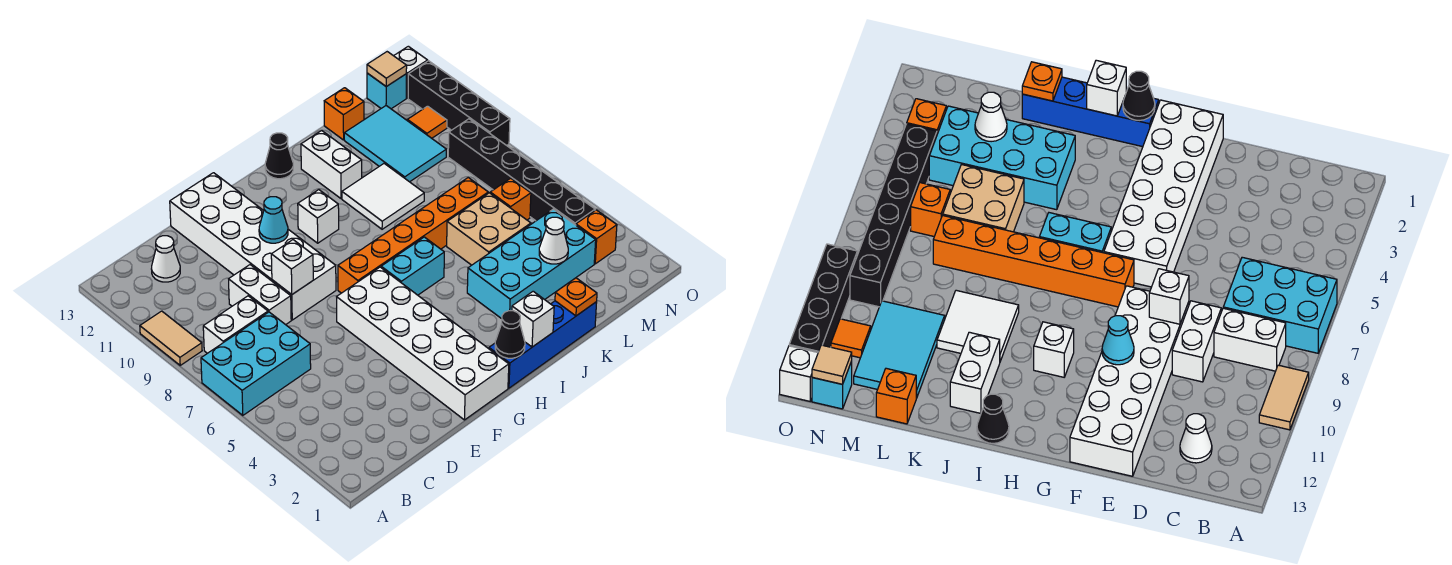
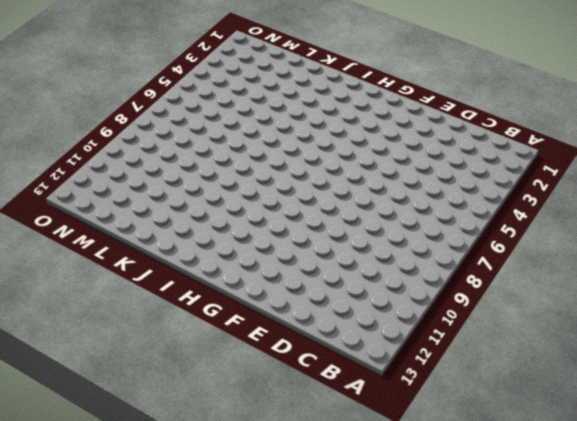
none -> cyan 2x3 brick [201,312,311,415]
none -> tan 1x2 tile [140,311,202,365]
none -> white 1x2 brick [203,296,268,353]
none -> white 1x1 cone [152,236,180,282]

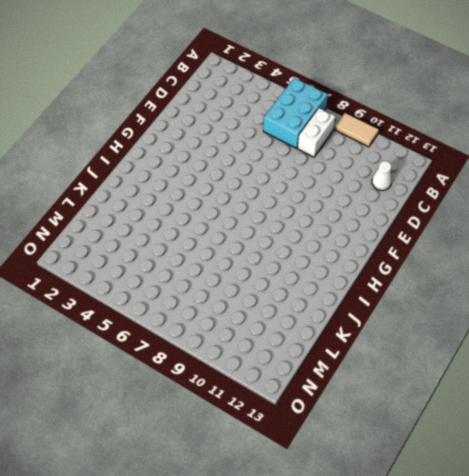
none -> white 1x2 brick [229,265,291,325]
none -> white 2x6 brick [170,173,336,320]
none -> white 2x6 brick [337,267,509,420]
none -> orange 1x6 brick [338,178,488,293]

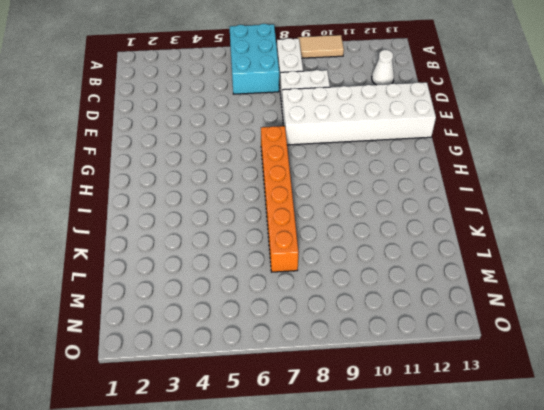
none -> white 2x6 brick [337,267,509,420]
none -> blue 1x4 brick [489,301,597,388]
none -> cyan 1x2 brick [381,237,444,295]
none -> white 1x1 brick [298,190,339,243]

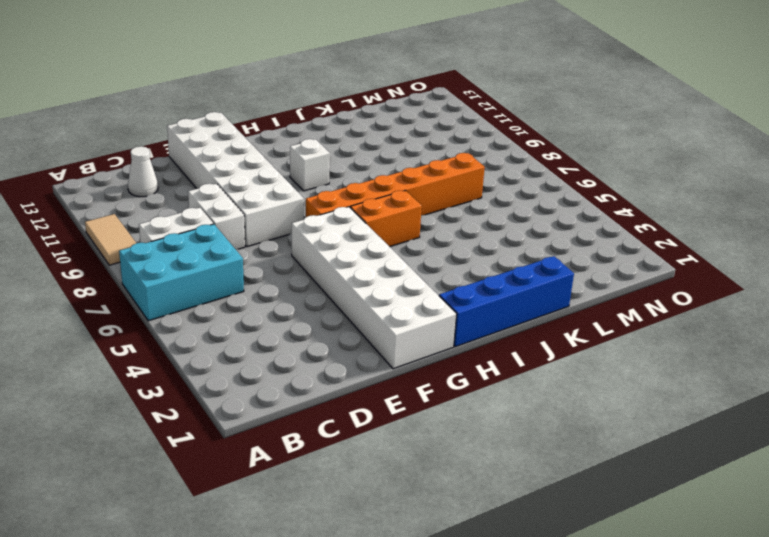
orange 1x2 brick [350,190,422,247] -> cyan 1x2 brick [381,237,444,295]
none -> black 1x1 cone [265,133,293,179]
none -> cyan 2x4 brick [467,209,596,319]
none -> white 2x2 tile [342,164,424,229]
none -> white 1x2 brick [301,130,362,198]

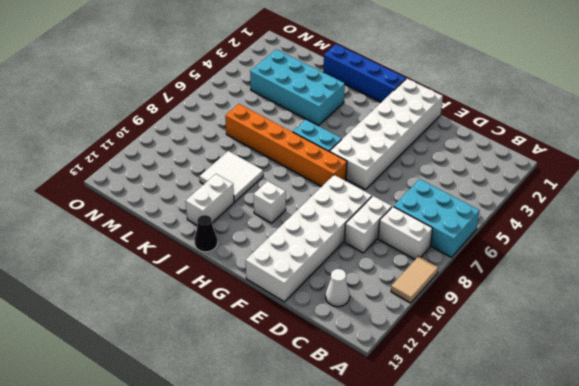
none -> tan 2x2 brick [447,193,531,265]
none -> cyan 2x3 tile [344,106,446,182]
none -> orange 1x1 brick [324,88,364,140]
none -> orange 1x1 brick [490,178,531,220]

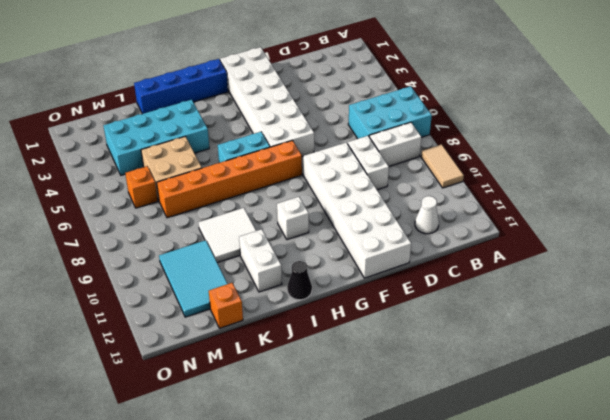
none -> orange 1x1 brick [576,210,617,264]
none -> black 1x6 brick [448,119,595,225]
none -> orange 1x1 tile [407,106,447,138]
none -> cyan 1x1 brick [367,73,406,109]

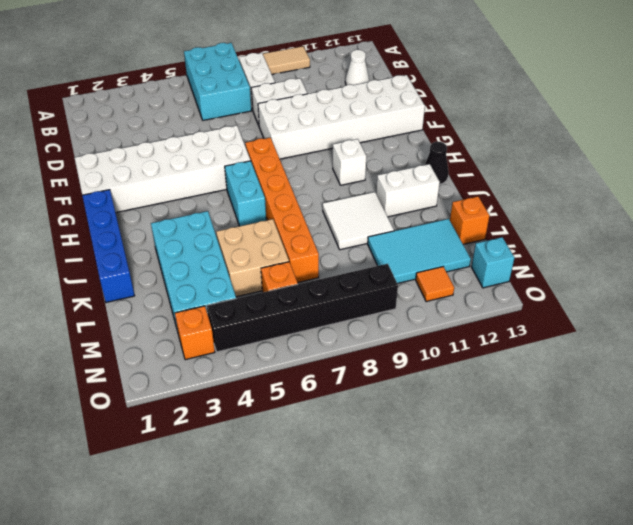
none -> black 1x4 brick [408,61,510,145]
none -> white 1x1 brick [394,46,428,98]
none -> white 1x1 brick [271,240,313,295]
none -> cyan 1x1 cone [259,197,288,243]

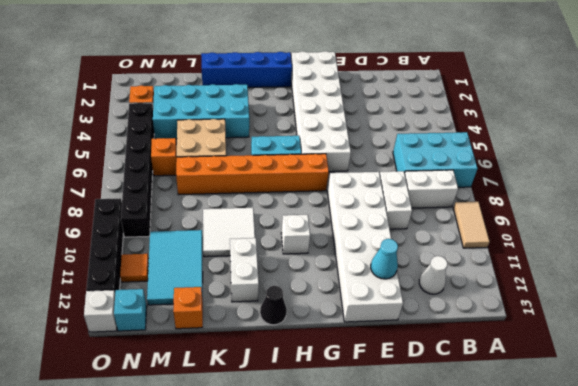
cyan 1x1 cone [371,239,398,279] -> cyan 1x1 cone moved to [259,197,288,243]
none -> white 1x1 brick [271,240,313,295]
none -> black 1x1 cone [495,311,525,358]
none -> white 1x1 brick [512,291,554,347]
none -> orange 1x1 plate [555,278,597,316]

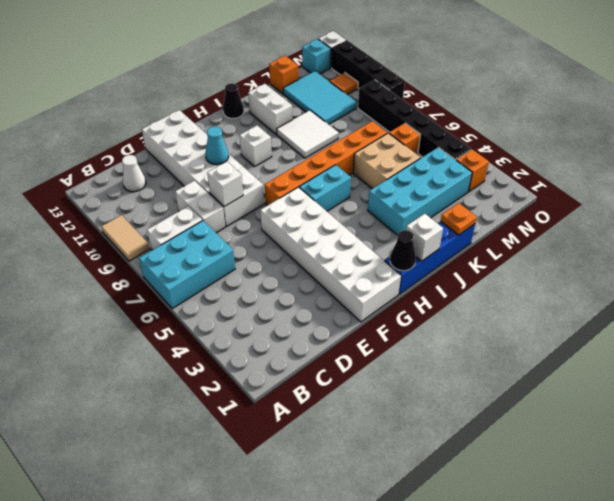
none -> white 1x1 cone [539,217,568,264]
none -> tan 1x1 tile [367,52,407,86]

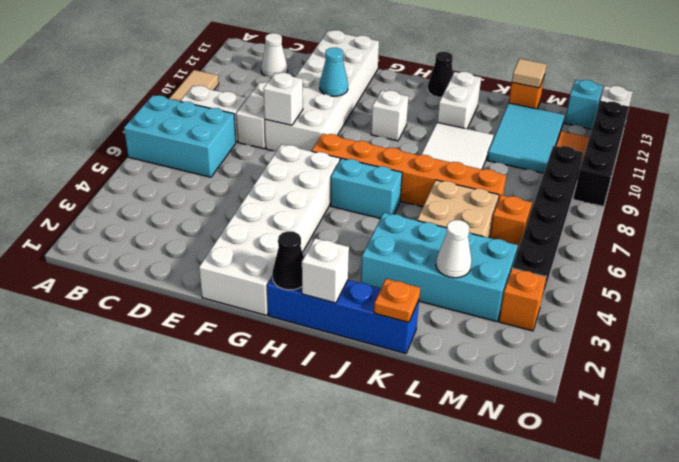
tan 1x1 tile [512,59,546,88] -> tan 1x1 tile moved to [367,52,407,86]

